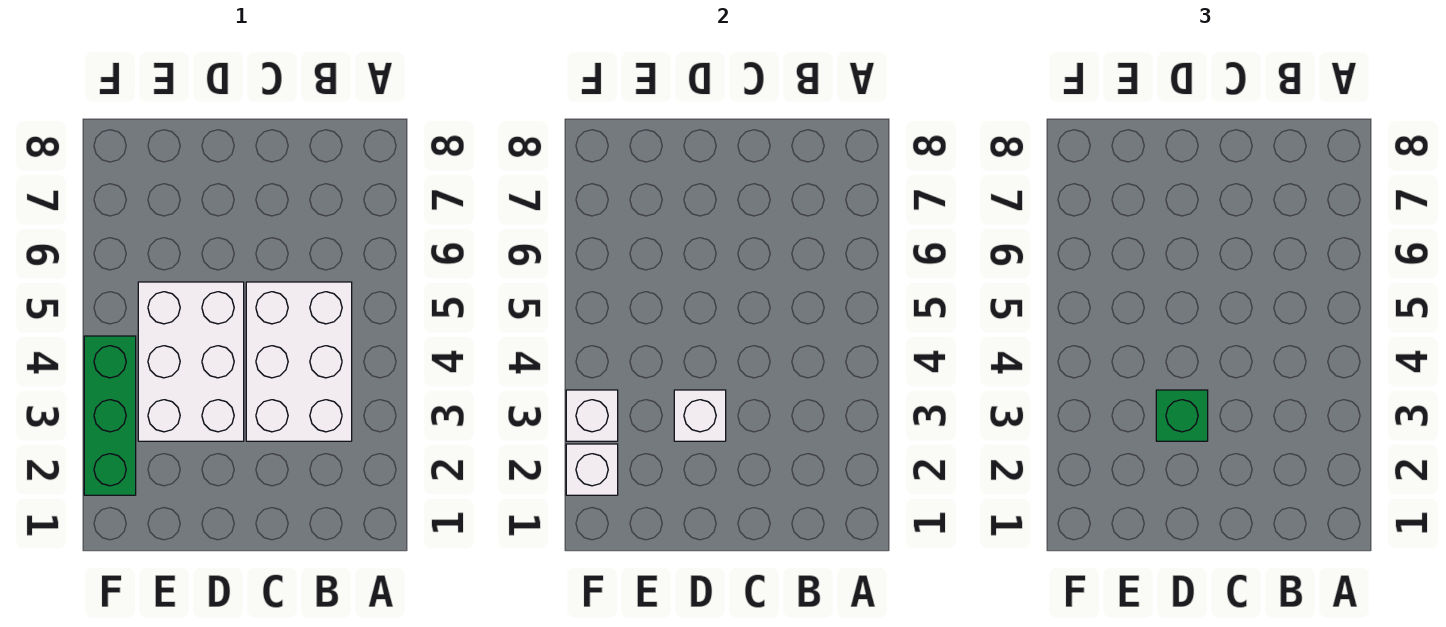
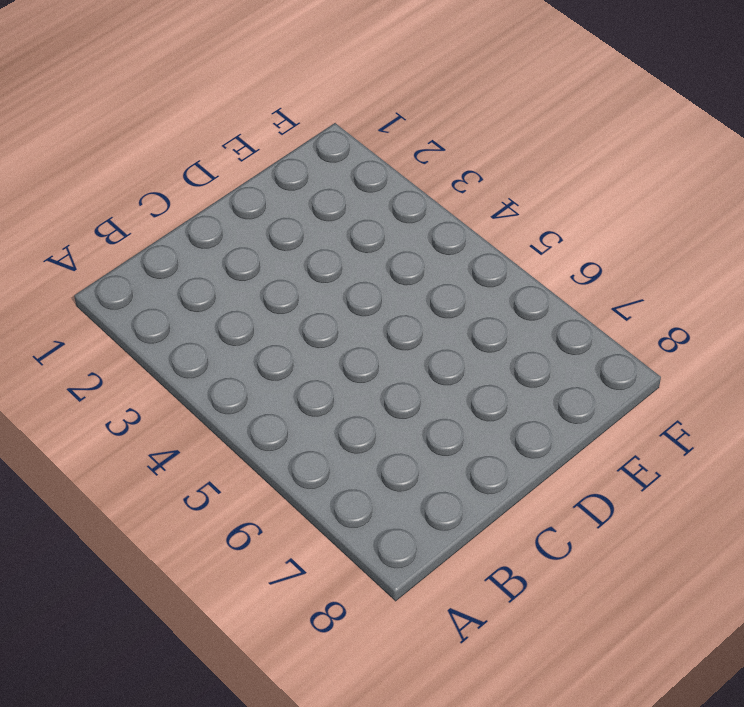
none -> white 2x3 brick [246,282,352,441]
none -> white 2x3 brick [138,282,244,441]

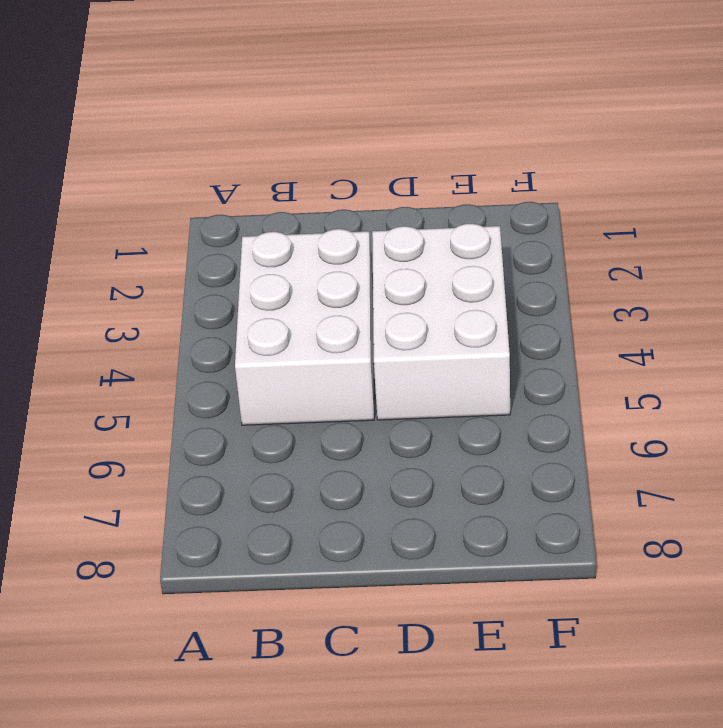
none -> green 1x3 brick [84,336,136,495]
none -> white 1x1 brick [674,390,726,441]

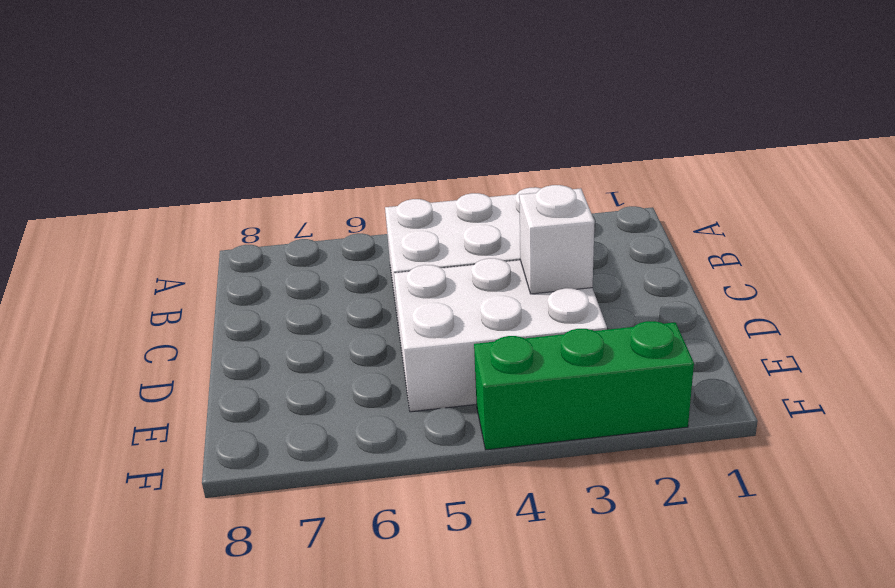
none -> white 1x1 brick [566,444,618,495]
none -> white 1x1 brick [566,390,618,441]

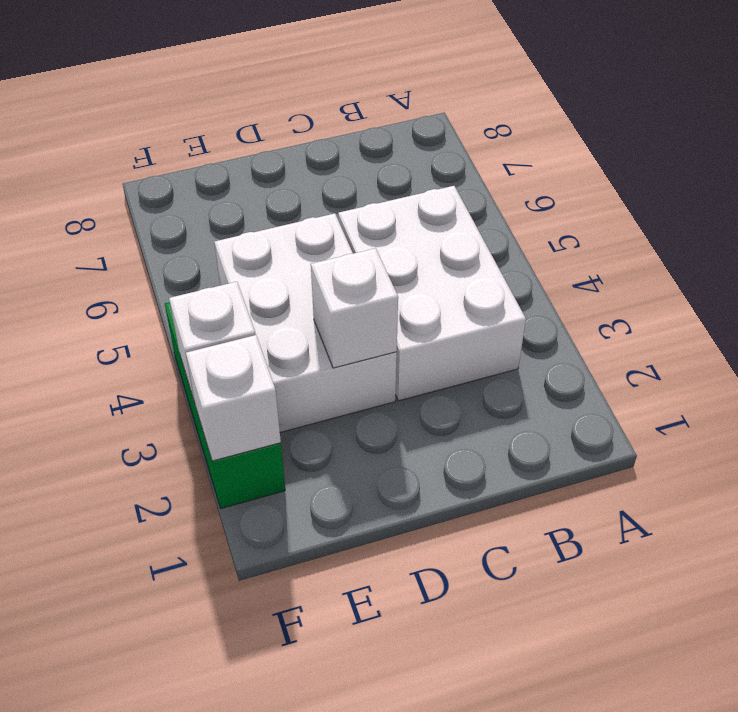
none -> green 1x1 brick [1156,390,1208,441]

